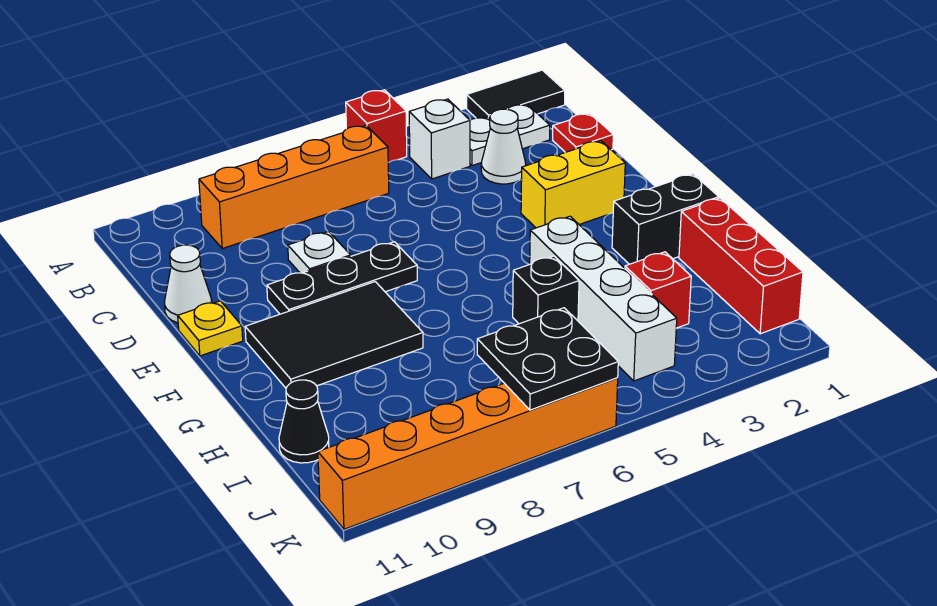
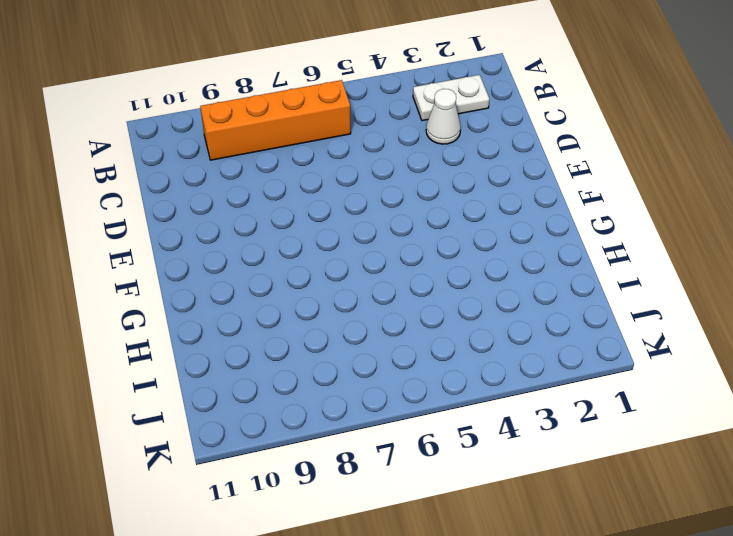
none -> black 1x2 tile [467,70,565,118]
none -> red 1x1 brick [346,90,407,163]
none -> white 1x1 brick [409,99,470,179]

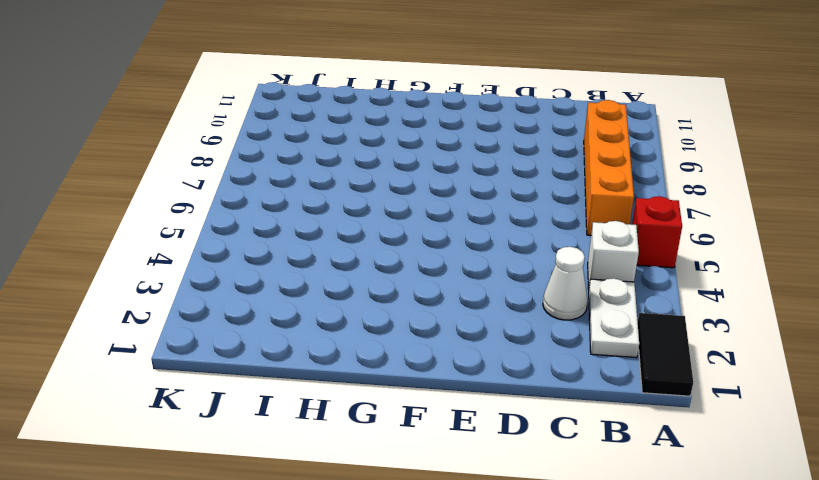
none -> red 1x1 plate [553,113,613,152]
none -> white 1x1 plate [288,232,351,273]
none -> white 1x1 cone [165,245,212,323]

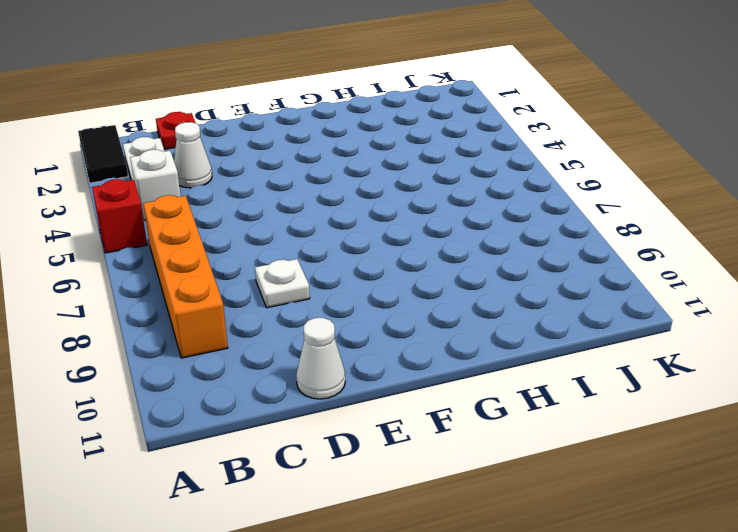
none -> yellow 1x2 brick [521,141,625,228]
none -> black 1x3 plate [267,242,417,314]
none -> yellow 1x1 plate [178,301,243,356]

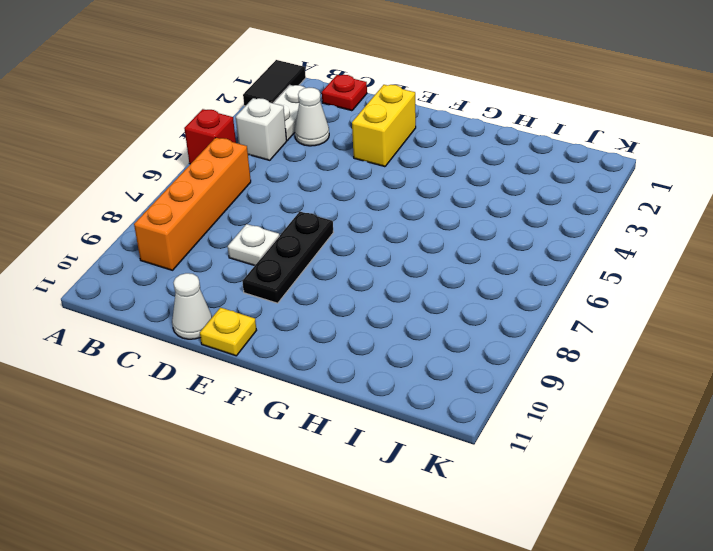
none -> black 2x3 tile [245,282,423,388]
none -> black 1x2 brick [612,174,719,264]
none -> white 1x4 brick [530,216,677,381]

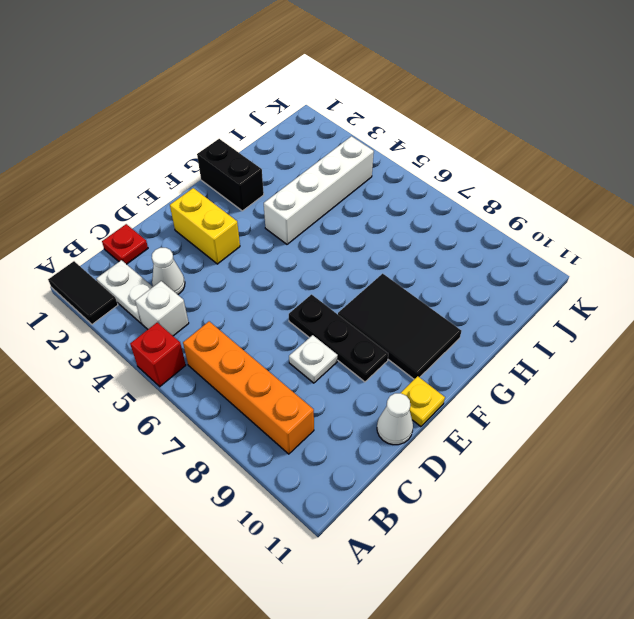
none -> red 1x3 brick [679,198,803,334]
none -> black 1x1 brick [513,256,579,324]
none -> red 1x1 brick [625,252,691,328]

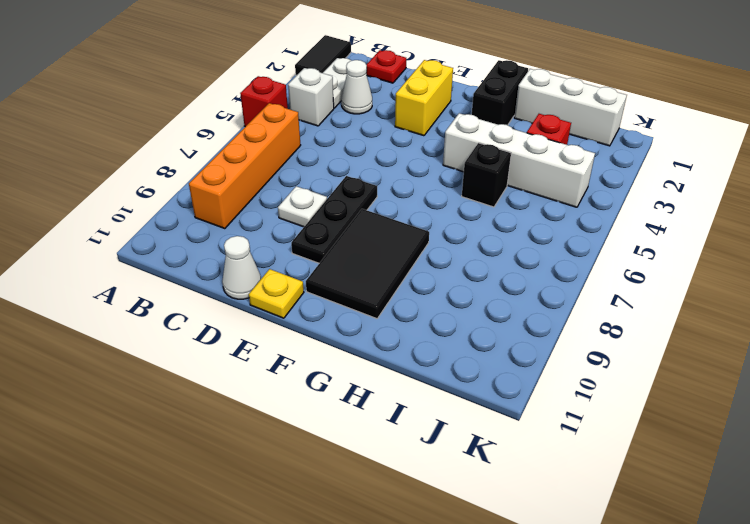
white 1x3 brick [514,69,627,146] -> red 1x3 brick [679,198,803,334]
none -> black 1x1 cone [279,380,329,463]
none -> orange 1x6 brick [318,378,618,529]
none -> black 2x2 plate [477,308,618,410]

